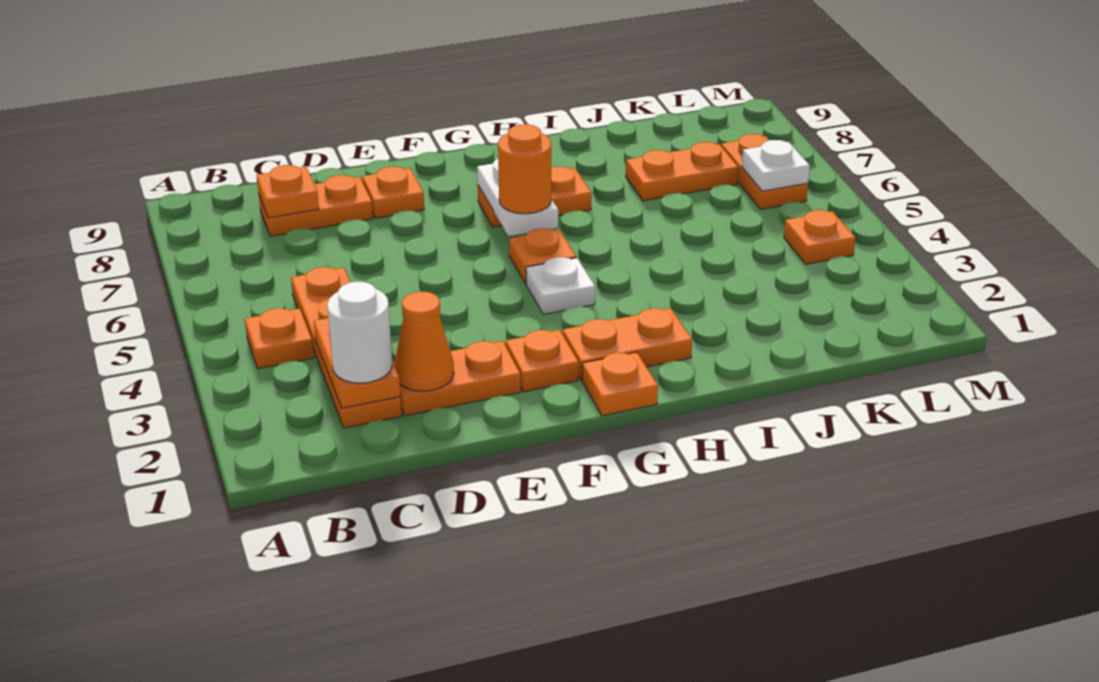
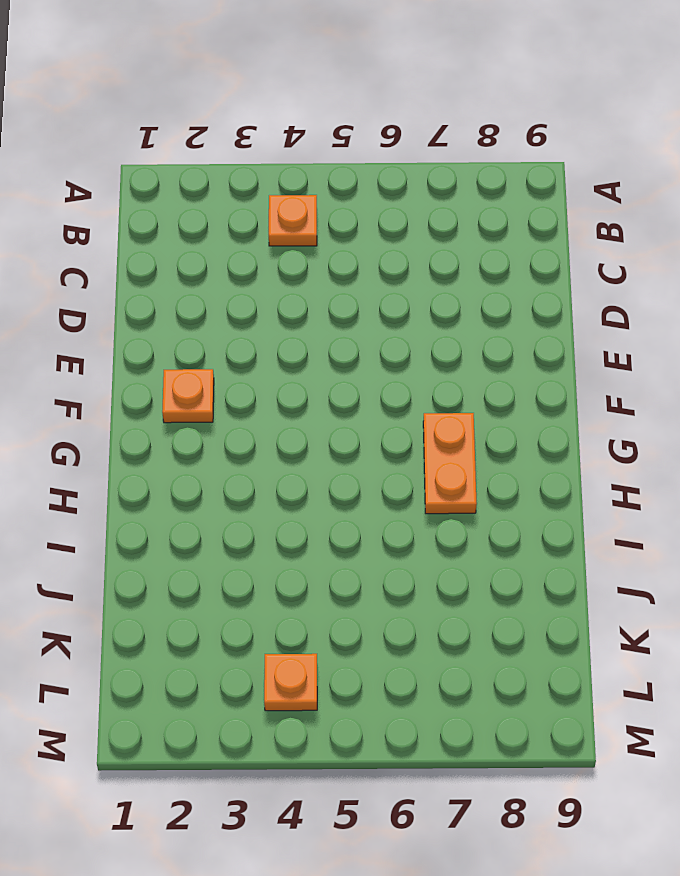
none -> orange 1x4 plate [291,267,402,428]
none -> orange 1x2 plate [259,175,373,236]
none -> orange 1x2 plate [393,341,521,416]

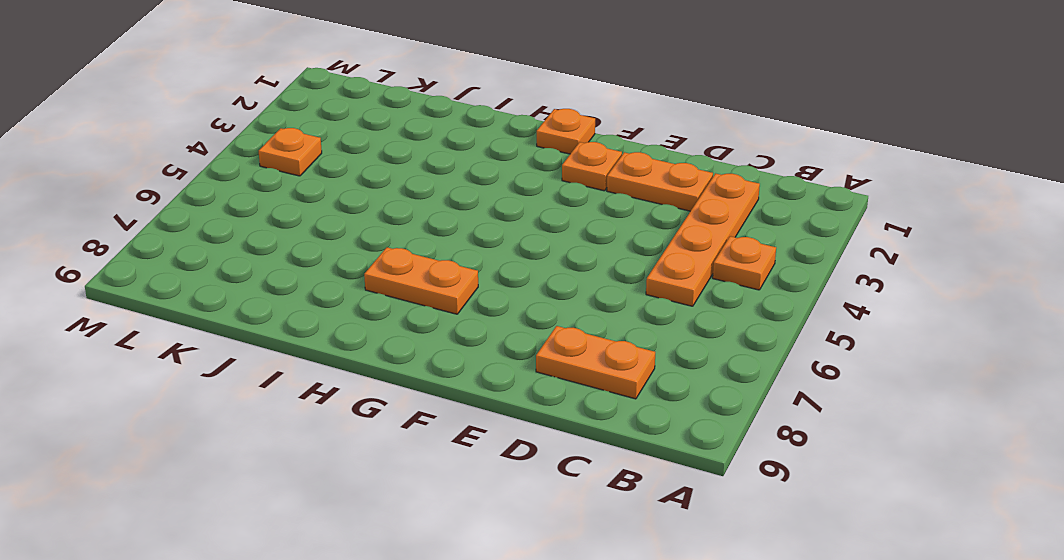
none -> orange 1x1 plate [362,167,424,218]
none -> orange 1x2 plate [563,308,692,380]
none -> white 1x1 plate [526,257,595,314]

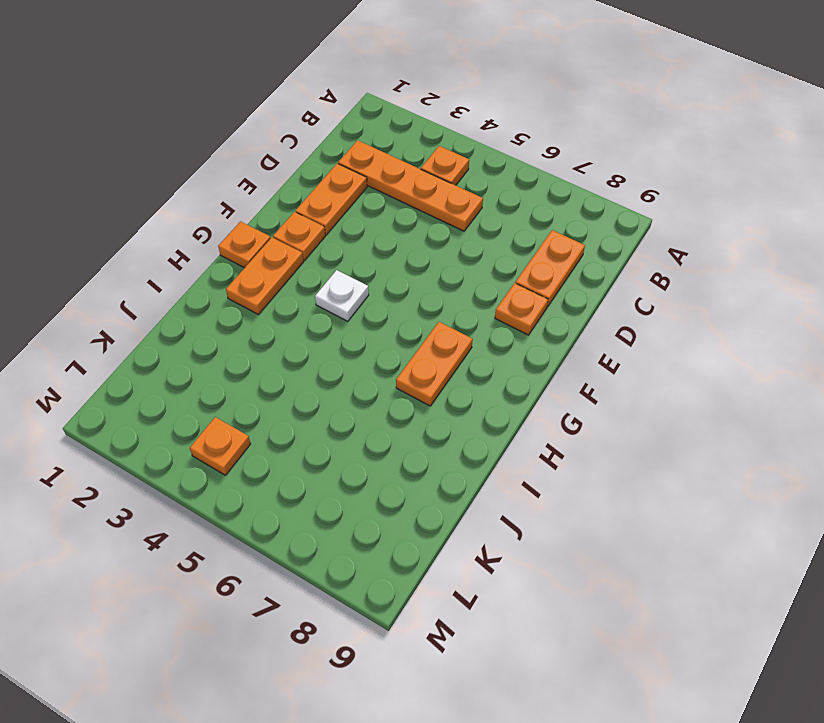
none -> orange 1x1 plate [509,228,576,284]
none -> orange 1x2 plate [626,142,738,201]
none -> orange 1x2 plate [721,134,808,209]

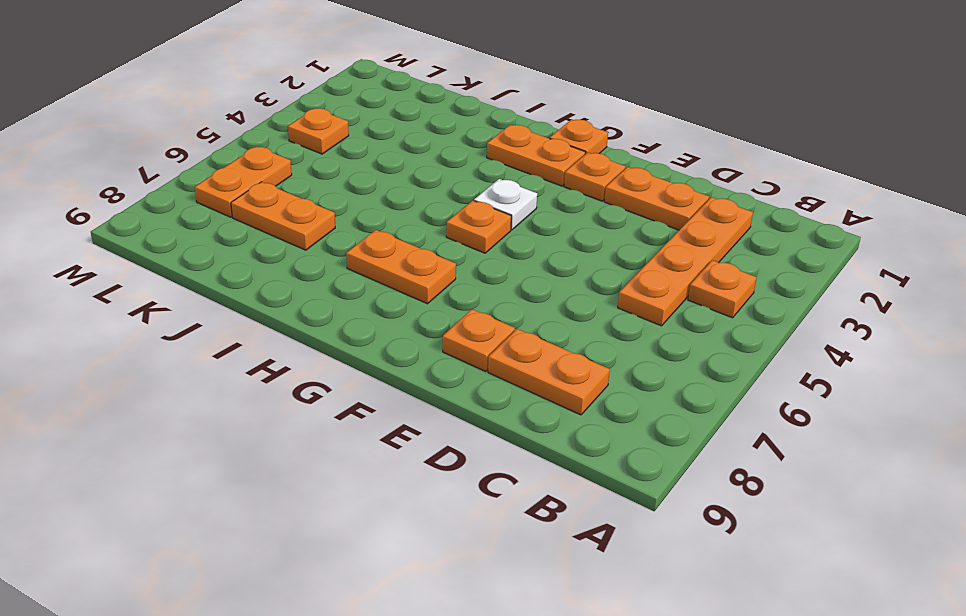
none -> orange 1x2 plate [314,318,400,408]
none -> orange 1x1 plate [256,165,319,218]
none -> orange 1x1 cone [394,291,454,391]

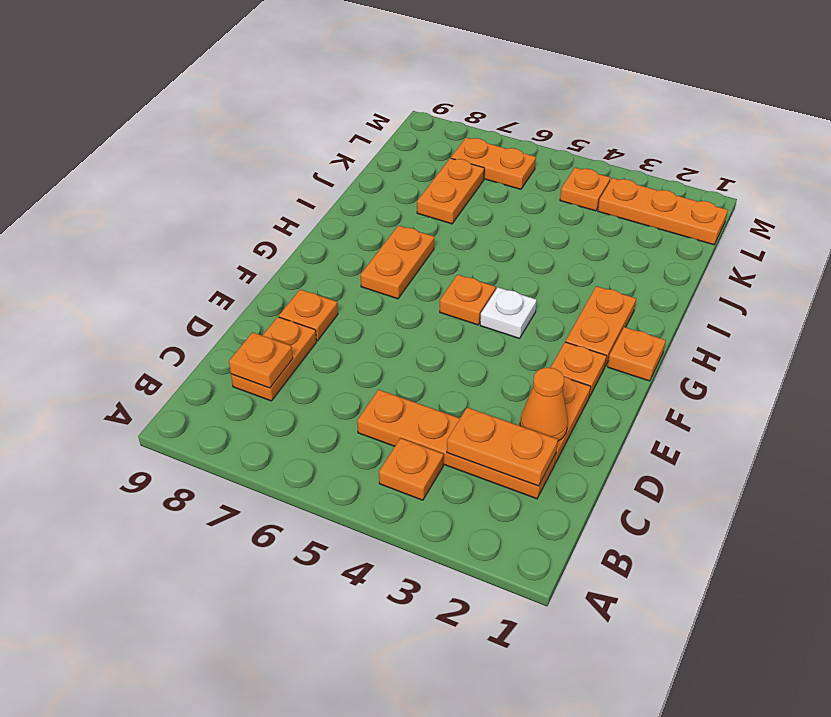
orange 1x3 plate [598,178,728,245] -> none
none -> white 1x2 plate [477,159,558,236]
none -> white 1x1 plate [742,140,810,191]
none -> white 1x1 round brick [327,282,393,383]

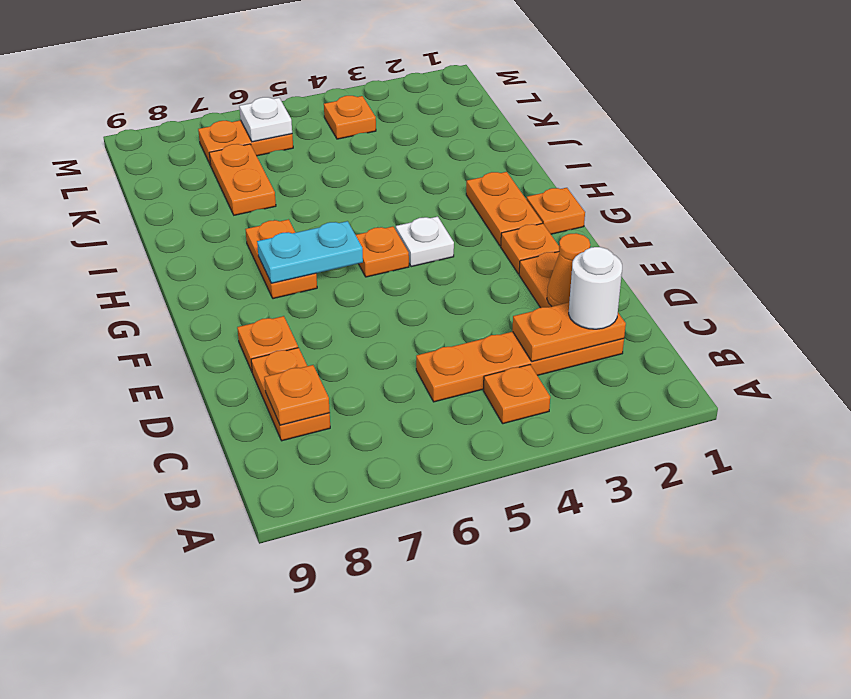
cyan 1x2 plate [257,221,363,283] -> white 1x2 plate [477,159,558,236]
none -> orange 1x1 round brick [498,124,551,214]

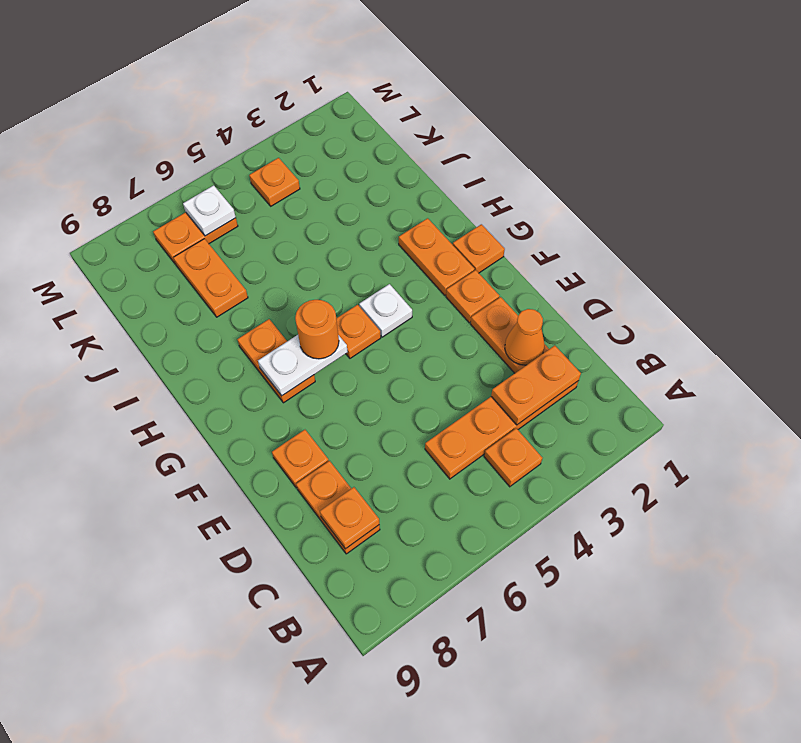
none -> white 1x1 round brick [327,282,393,383]

